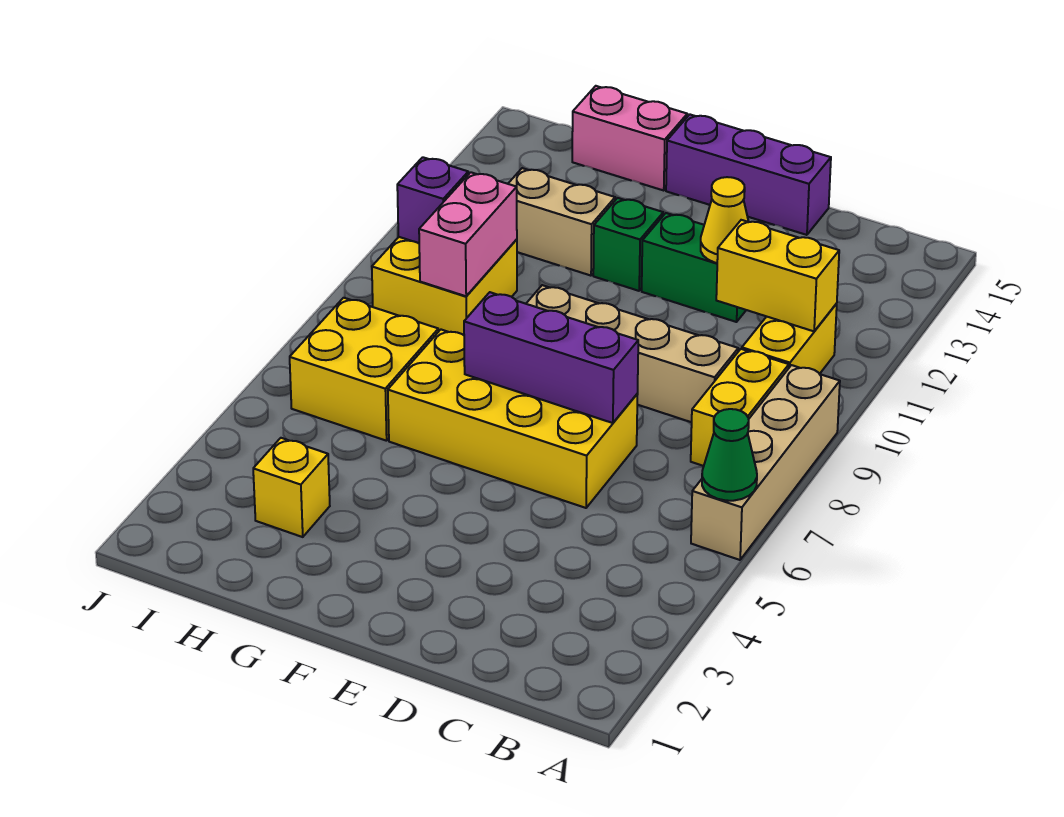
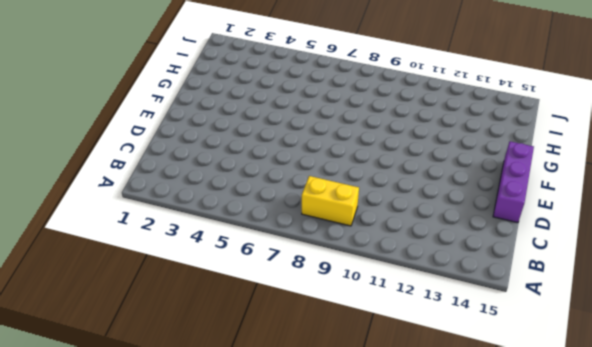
none -> tan 1x4 brick [691,365,840,560]
none -> yellow 1x2 brick [742,304,837,374]
none -> tan 1x4 brick [526,285,738,422]

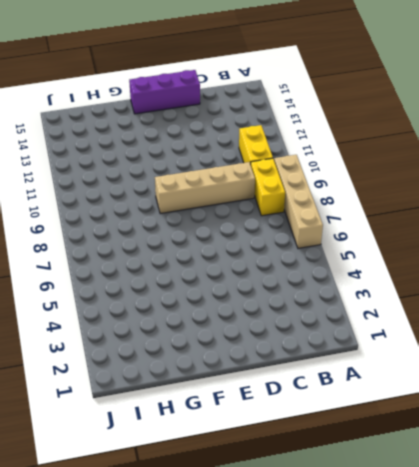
none -> yellow 2x4 brick [388,330,638,508]
none -> green 1x2 brick [642,213,746,322]
none -> green 1x1 brick [593,198,663,291]

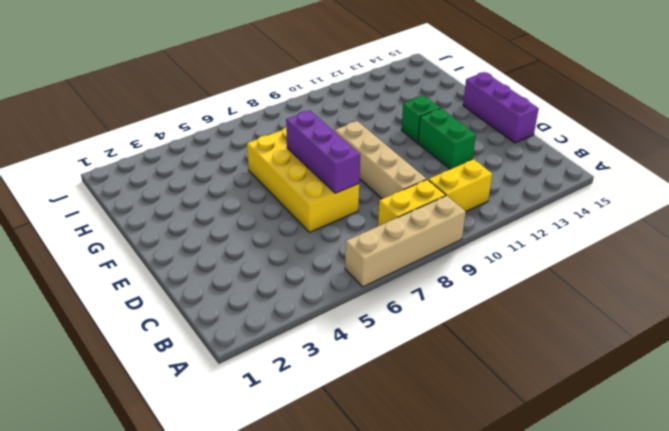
none -> tan 1x2 brick [508,168,615,276]
none -> pink 1x2 brick [572,86,687,190]
none -> yellow 1x1 brick [253,438,330,537]

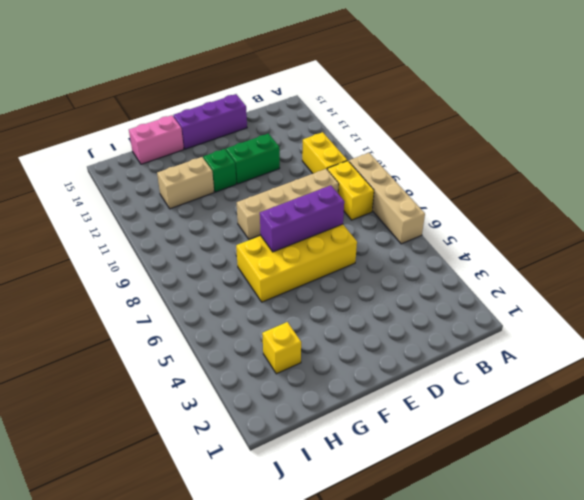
none -> yellow 2x2 brick [290,298,438,441]
none -> yellow 2x2 brick [372,237,517,335]
none -> green 1x1 cone [702,409,757,501]

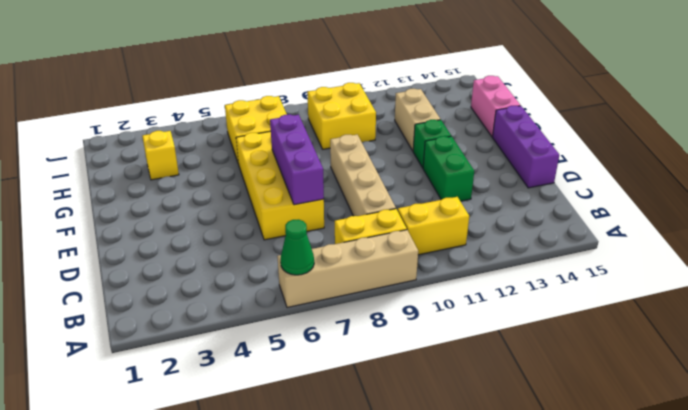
none -> yellow 1x2 brick [716,220,839,331]
none -> yellow 1x1 cone [701,177,749,263]
none -> pink 1x2 brick [419,172,517,296]

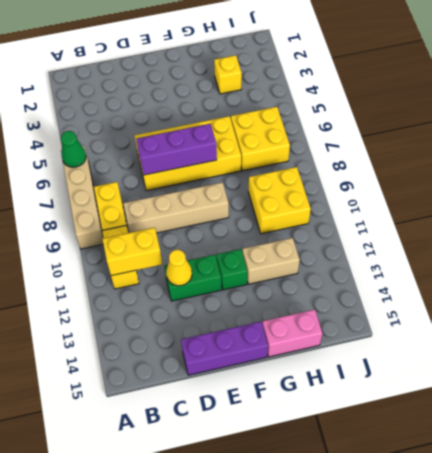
none -> pink 1x2 brick [419,172,517,296]
none -> purple 1x1 brick [397,157,468,243]

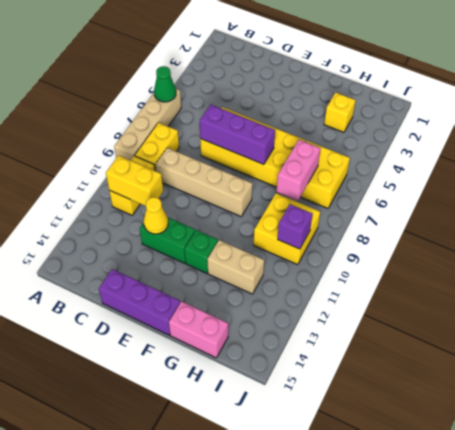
pink 1x2 brick [276,140,321,201] -> pink 1x2 brick moved to [419,172,517,296]

